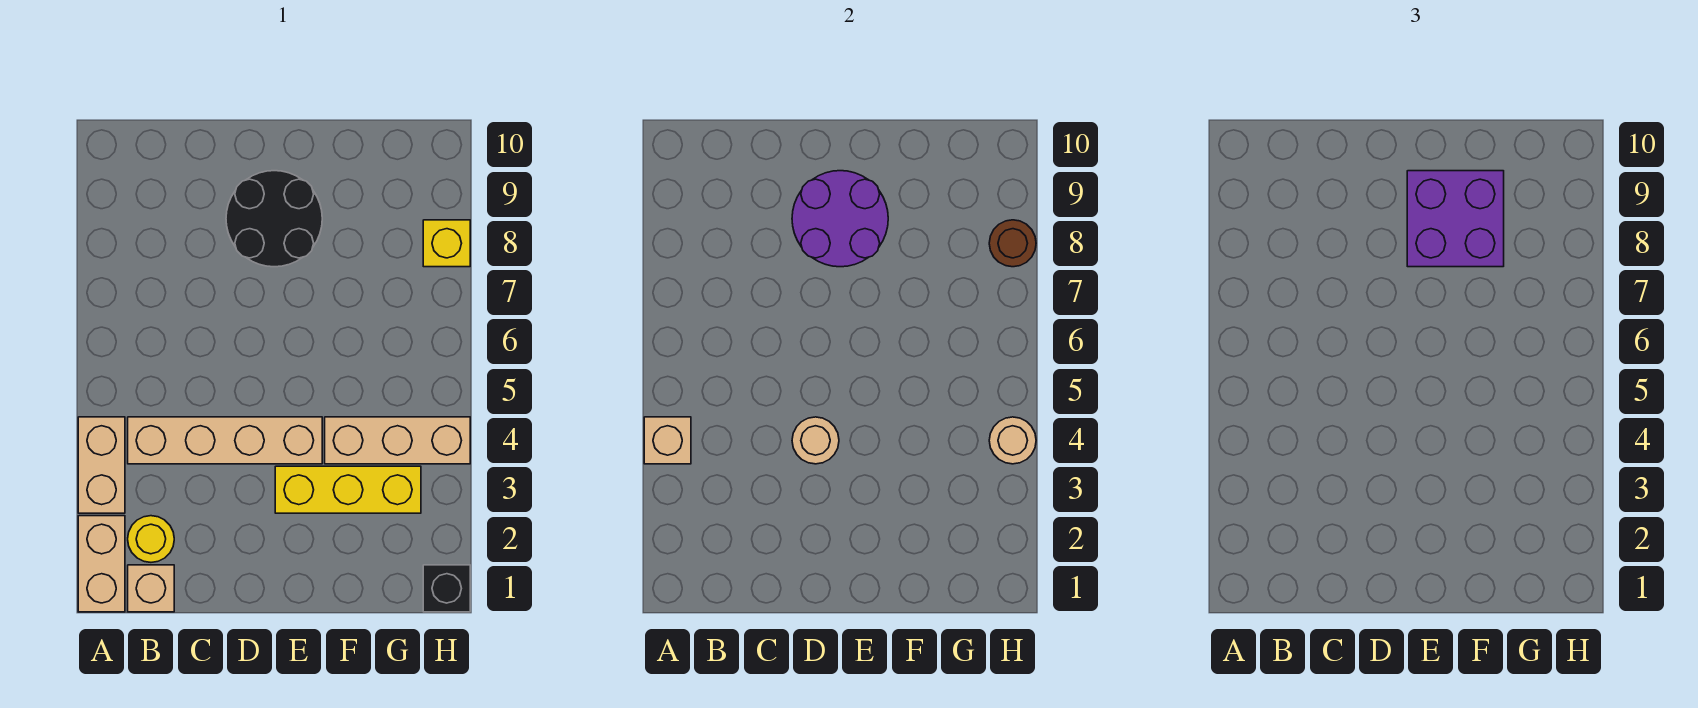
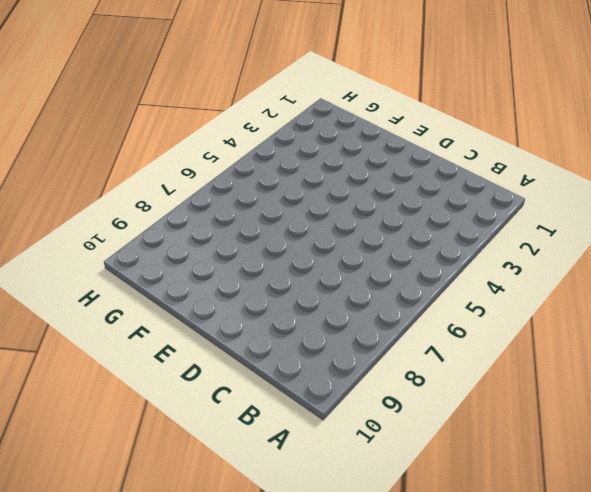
none -> tan 1x2 brick [78,516,125,612]
none -> tan 1x2 brick [78,417,125,513]
none -> tan 1x1 brick [128,565,174,612]

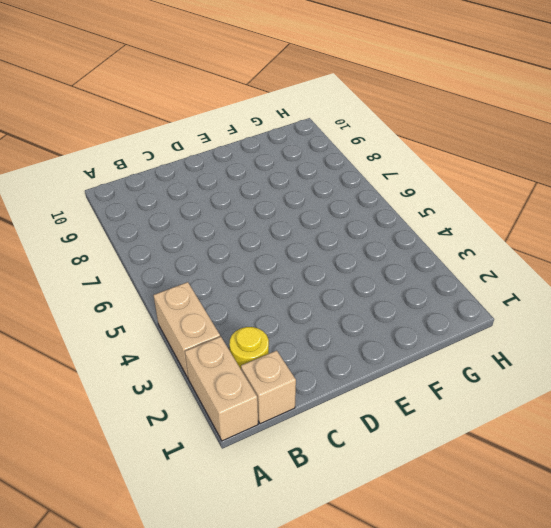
none -> tan 1x4 brick [128,417,322,464]
none -> black 2x2 round brick [226,171,322,267]
none -> yellow 1x3 brick [275,466,421,513]

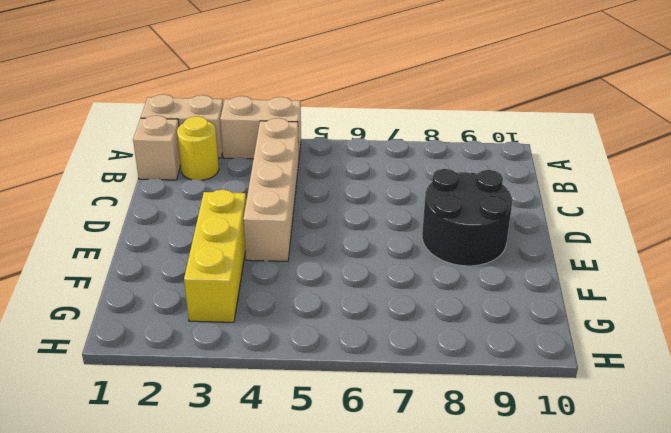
none -> tan 1x3 brick [325,417,470,464]
none -> black 1x1 brick [423,565,470,612]
none -> yellow 1x1 brick [423,220,470,267]

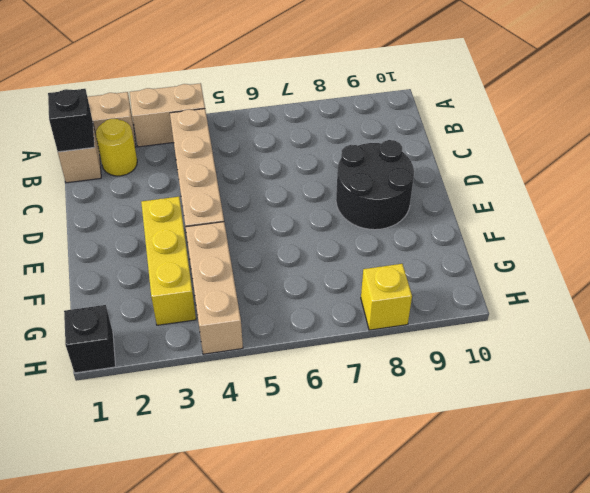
black 1x1 brick [48,89,95,152] -> none
none -> tan 1x1 brick [644,417,691,464]
none -> tan 1x1 round brick [792,417,839,464]
none -> purple 2x2 round brick [792,171,888,267]

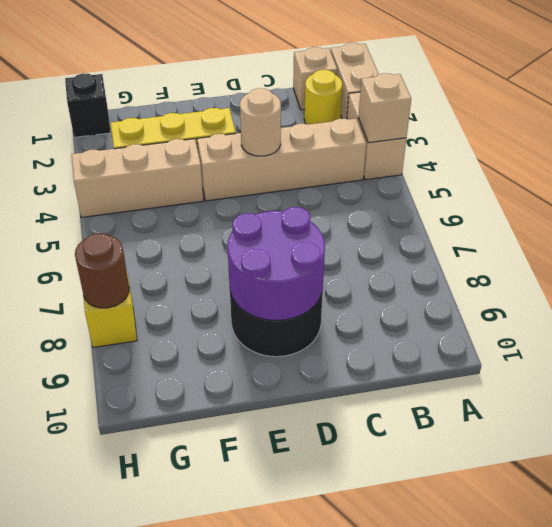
none -> tan 1x1 round brick [989,417,1036,464]
none -> purple 2x2 brick [1407,171,1504,267]

